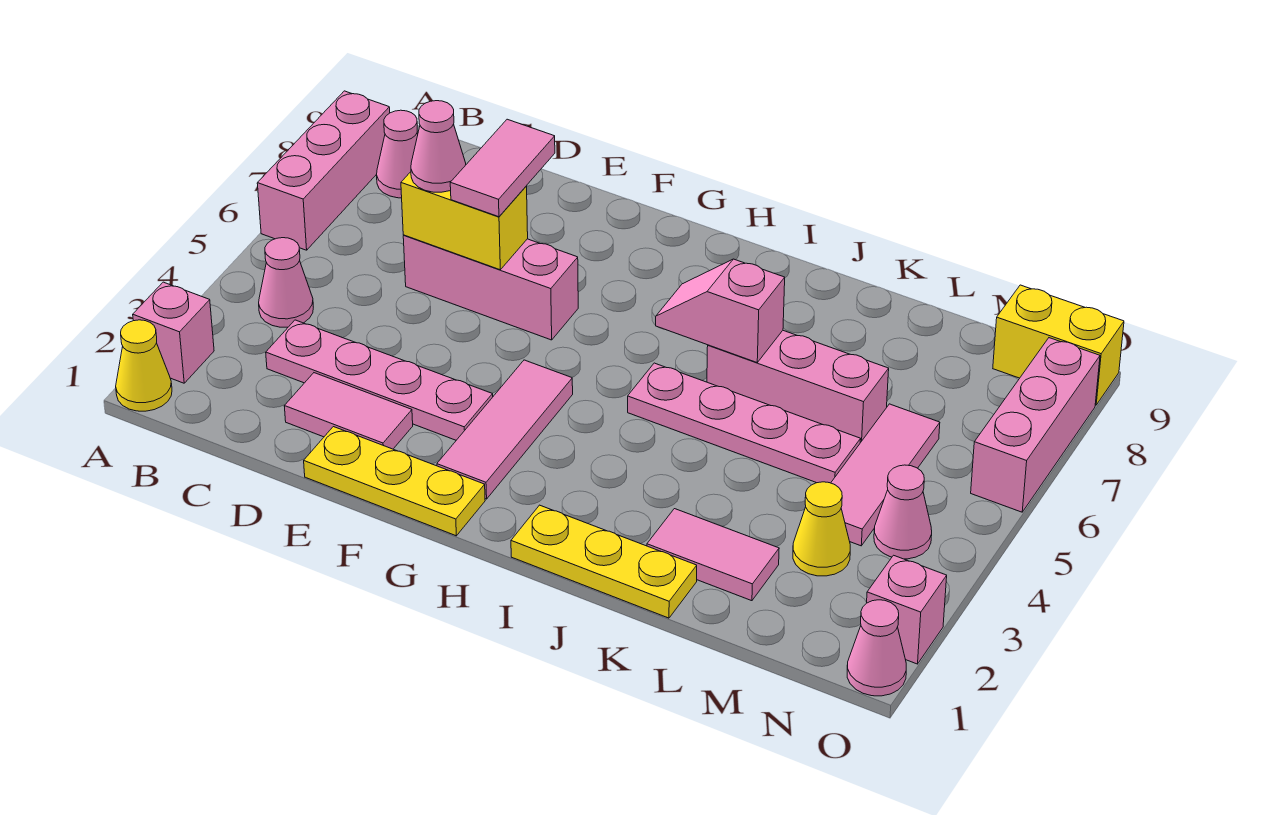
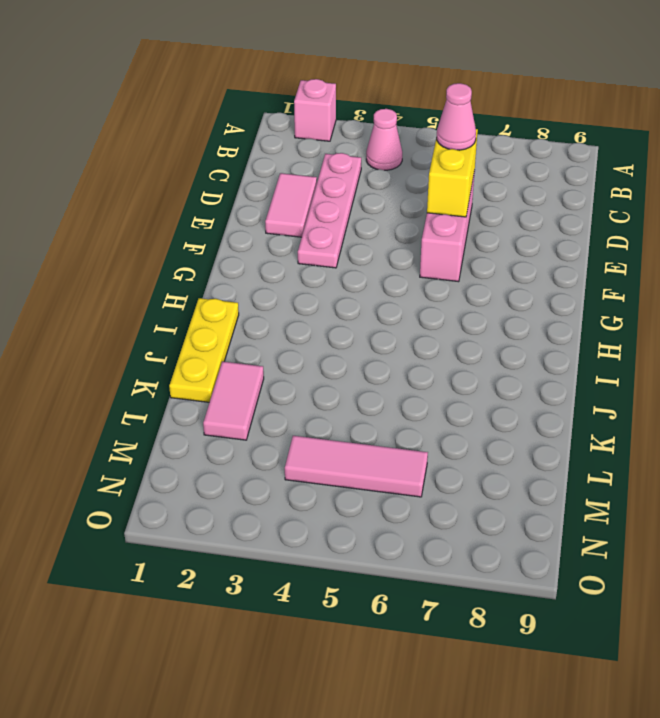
none -> yellow 1x1 cone [116,320,172,411]
none -> pink 1x3 brick [257,91,390,250]
none -> pink 1x1 cone [377,110,418,198]

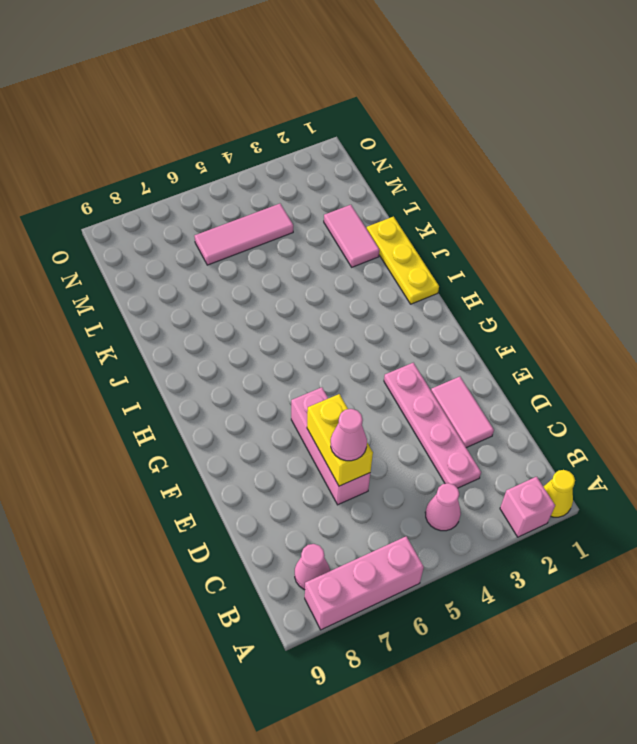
none -> yellow 1x3 plate [304,427,485,536]
none -> pink 1x3 tile [437,360,573,499]
none -> pink 1x4 plate [628,363,861,483]

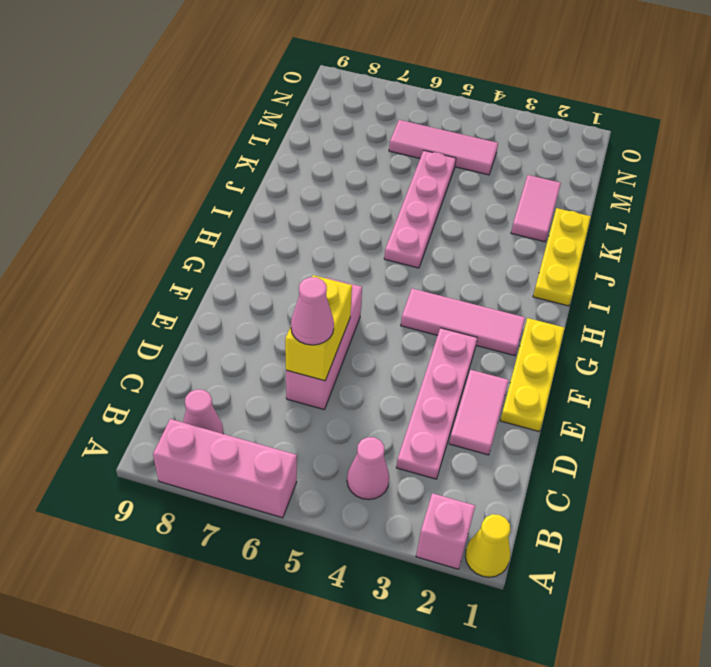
none -> pink 1x3 brick [707,331,889,443]
none -> yellow 1x1 cone [793,482,850,576]
none -> pink 1x1 cone [874,465,932,559]

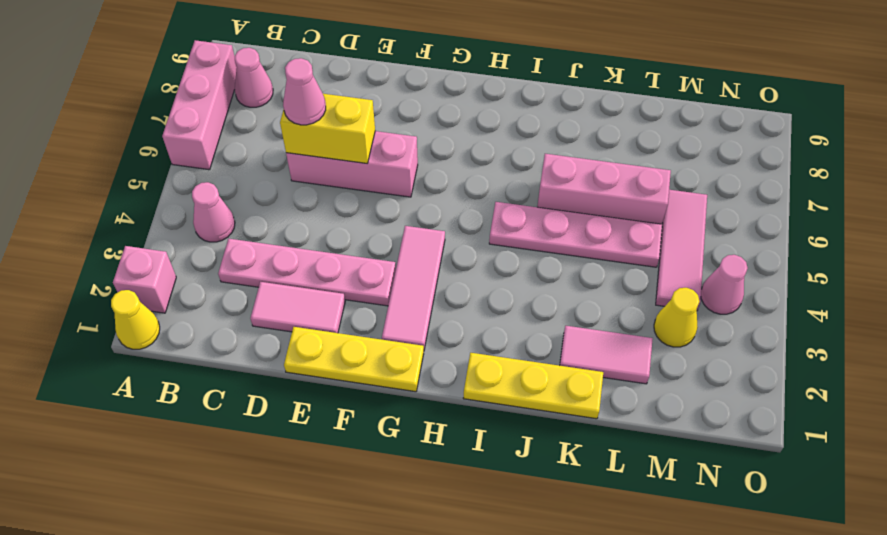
none -> yellow 1x2 brick [993,285,1124,405]
none -> pink 1x1 cone [847,600,906,696]
none -> pink 1x1 brick [867,555,947,664]

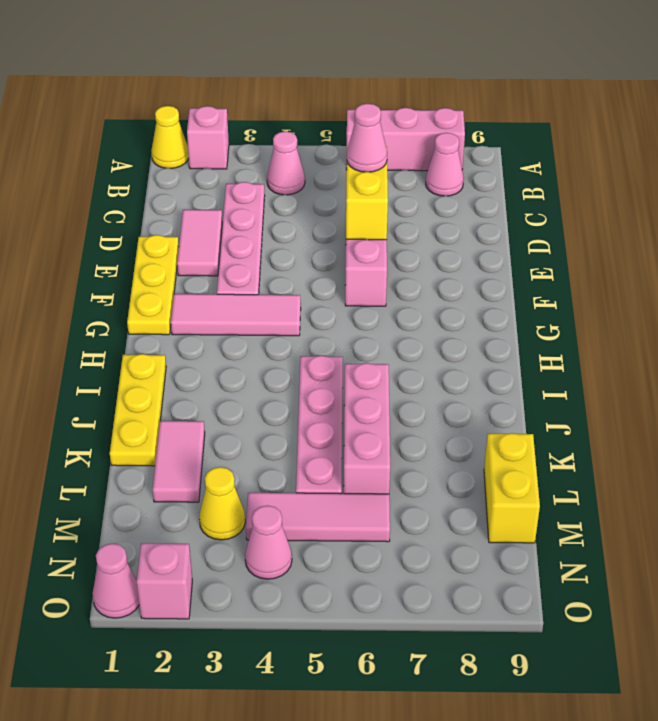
yellow 1x2 brick [484,433,540,543] -> yellow 1x2 brick moved to [993,285,1124,405]
none -> pink 1x3 brick [971,338,1100,512]
none -> pink 1x2 slope [656,259,785,362]
none -> pink 1x2 tile [450,119,555,217]

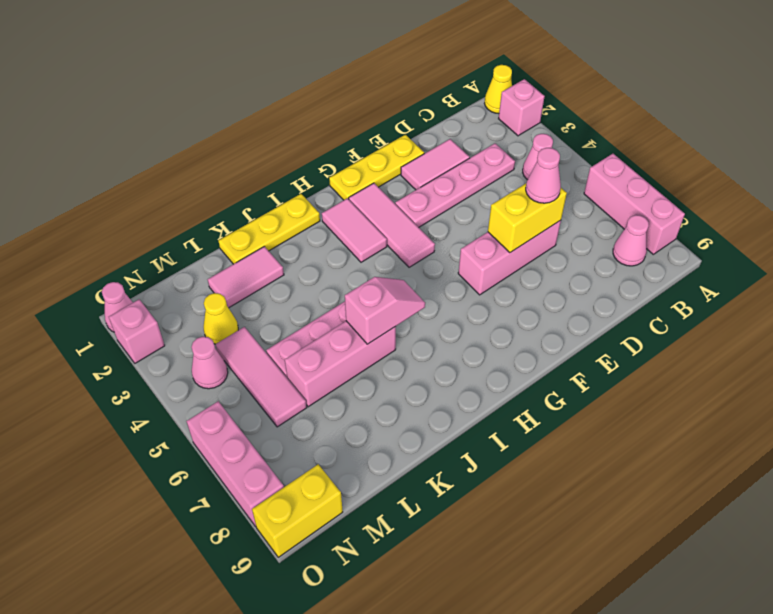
pink 1x2 tile [322,198,387,262] -> pink 1x2 tile moved to [450,119,555,217]

